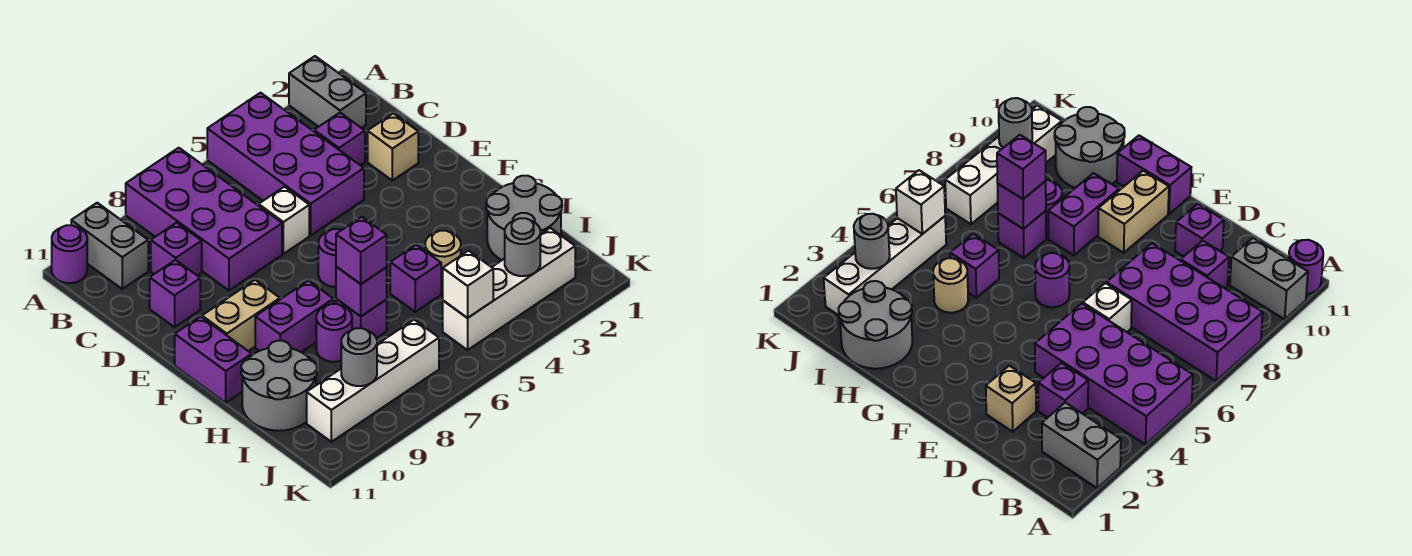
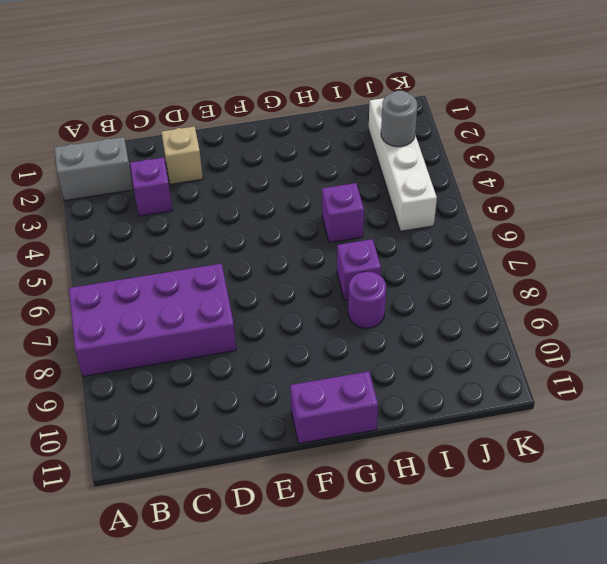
none -> purple 2x4 brick [207,93,364,235]
none -> grey 1x2 brick [71,203,148,289]
none -> purple 1x1 round brick [52,225,87,283]

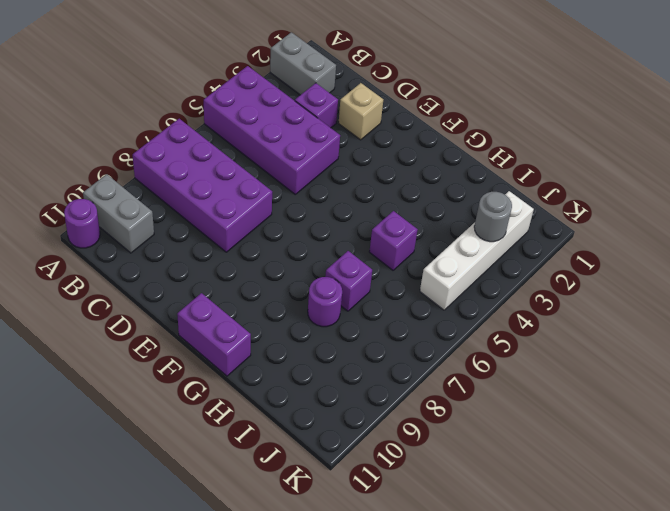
none -> purple 1x1 brick [151,223,202,275]
none -> white 1x1 brick [259,187,309,254]
none -> purple 1x1 brick [150,260,200,327]

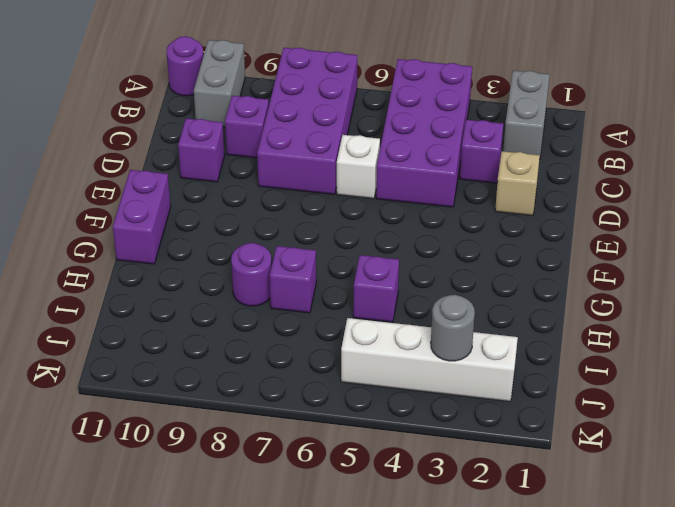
none -> purple 1x1 round brick [318,229,341,287]
none -> tan 1x2 brick [202,280,280,351]
none -> purple 1x2 brick [255,281,333,352]

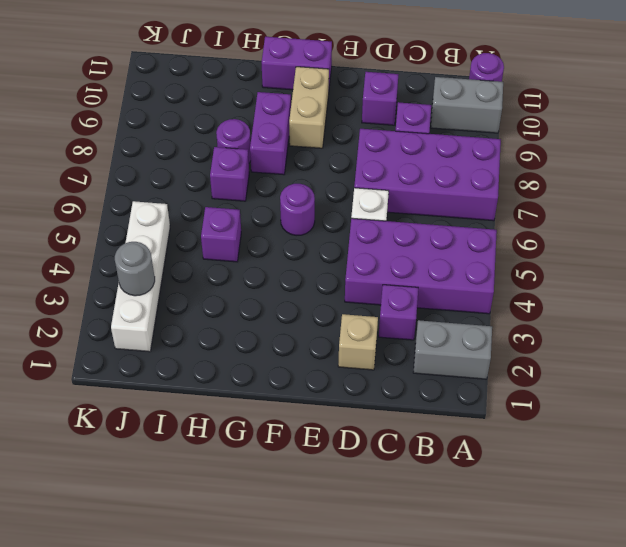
none -> grey 2x2 round brick [486,176,562,260]
none -> tan 1x1 round brick [425,231,461,288]
none -> grey 2x2 round brick [241,341,317,431]

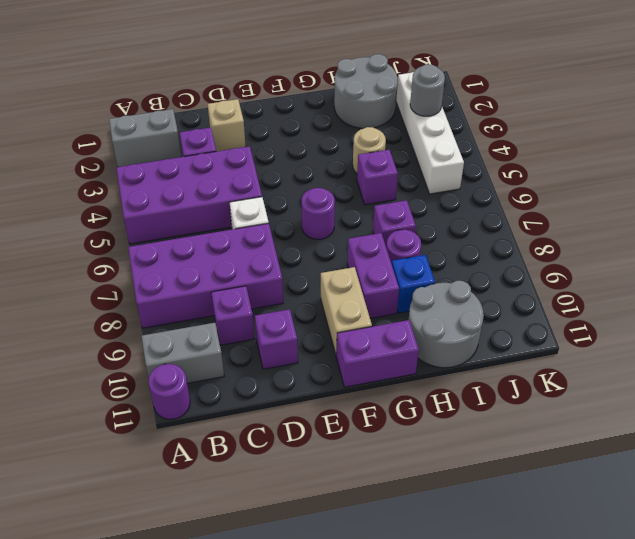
blue 1x1 brick [392,255,435,313] -> none
none -> white 1x4 brick [307,320,439,442]
none -> purple 1x1 brick [336,267,387,316]
none -> white 1x1 brick [443,251,493,318]

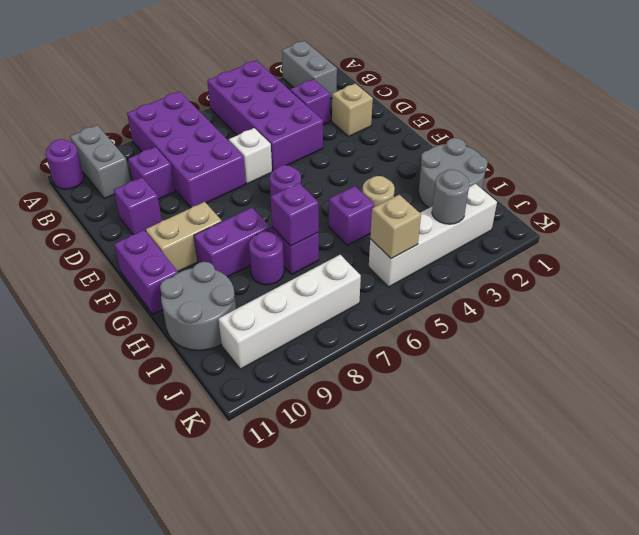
tan 1x1 brick [370,195,421,259] -> white 1x1 brick [443,251,493,318]
none -> grey 1x1 round brick [341,328,377,386]
none -> purple 1x1 brick [336,217,387,284]

